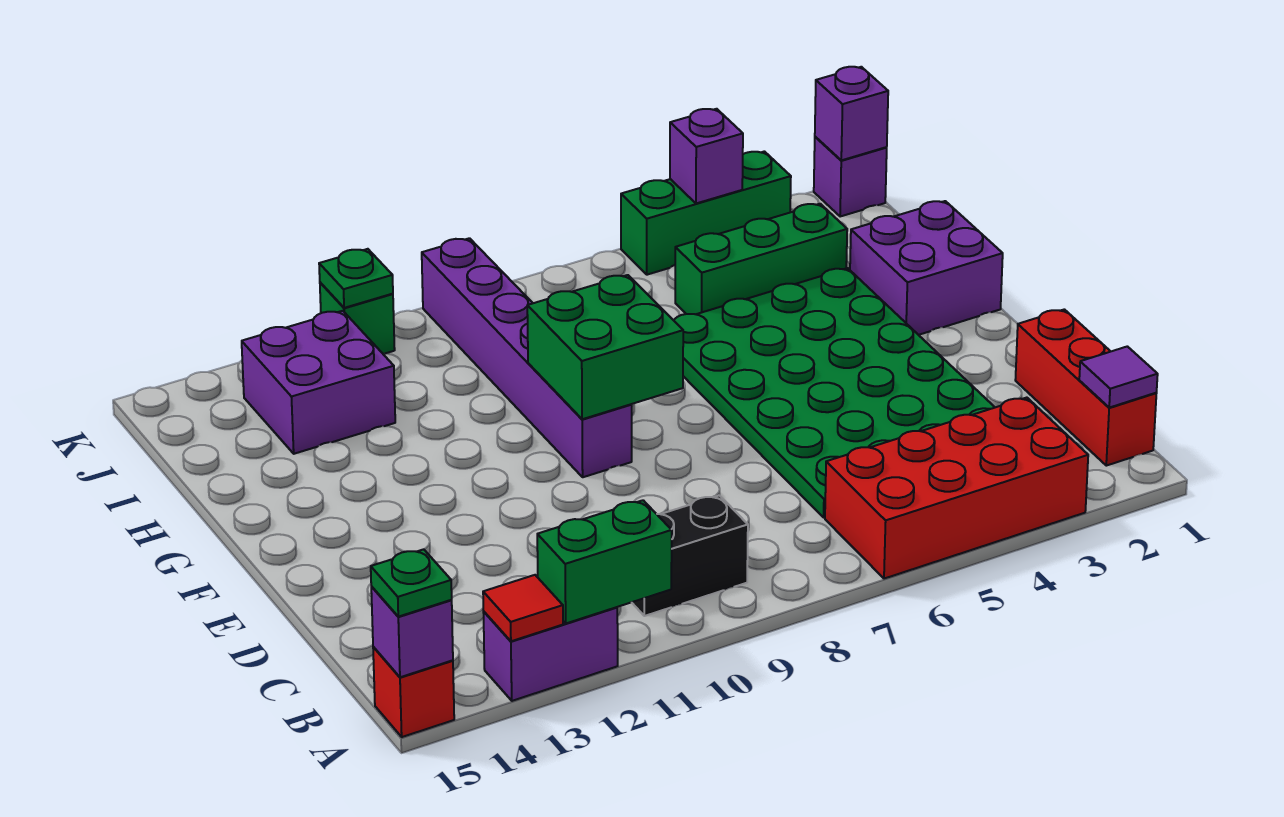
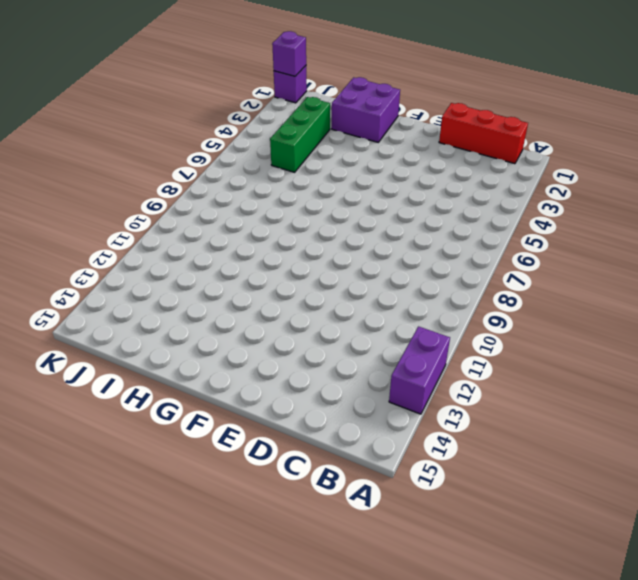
none -> red 2x4 brick [825,398,1088,579]
none -> red 1x1 brick [373,647,454,737]
none -> black 1x2 brick [632,495,748,616]

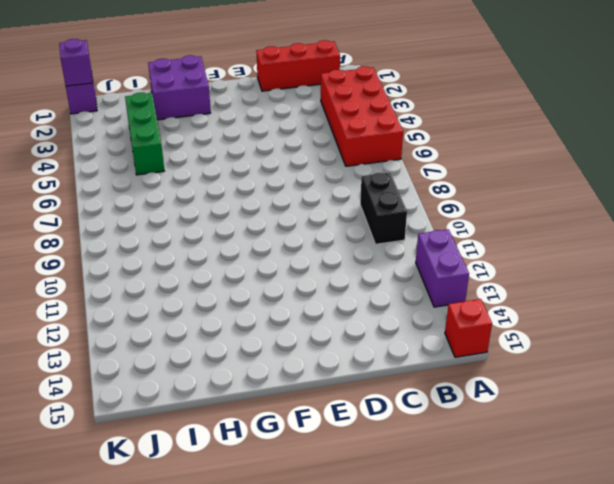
none -> green 4x6 plate [674,268,995,517]
none -> purple 1x6 brick [422,238,632,477]
none -> purple 2x2 brick [242,311,395,454]

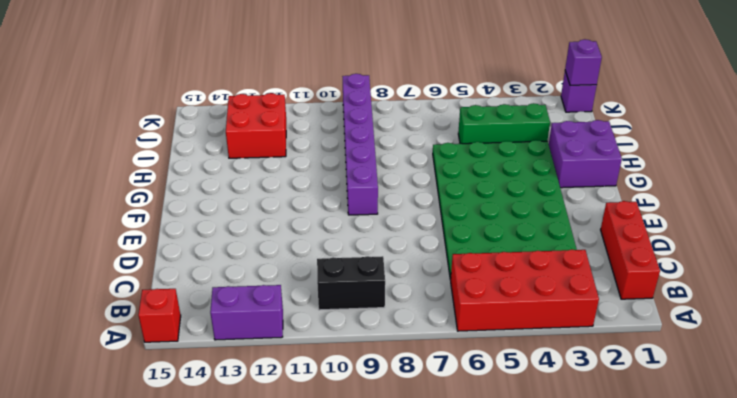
red 2x2 brick [226,93,286,158] -> purple 2x2 brick [242,311,395,454]
none -> green 1x3 brick [621,151,791,275]
none -> green 1x1 brick [320,283,395,354]
none -> green 1x2 brick [537,500,672,623]

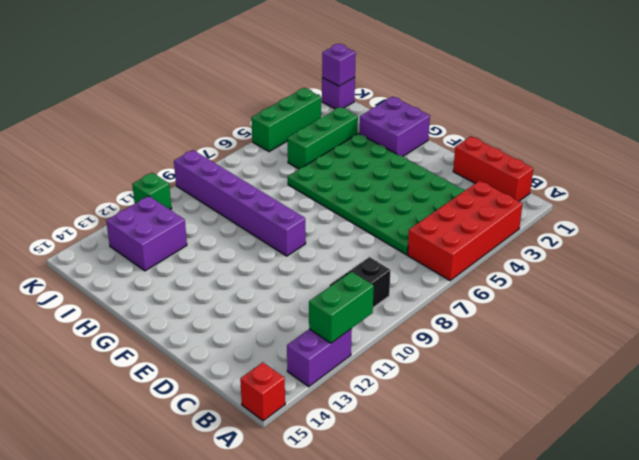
none -> red 1x1 tile [483,575,563,641]
none -> purple 1x1 brick [371,587,453,677]
none -> purple 1x1 tile [1079,346,1158,408]

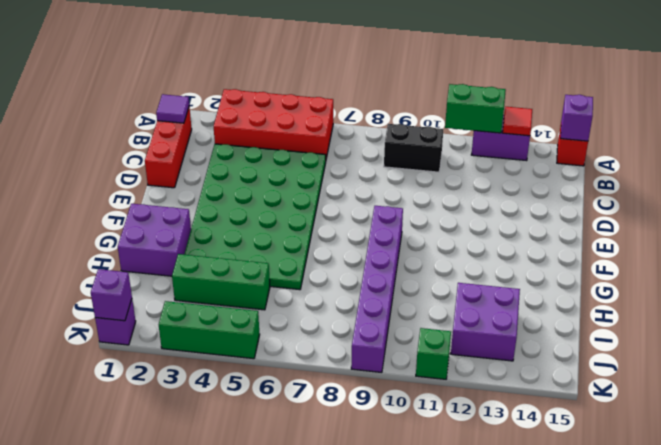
none -> green 2x2 brick [527,275,683,419]
none -> purple 1x1 brick [670,109,743,203]
none -> green 1x1 plate [319,249,393,308]

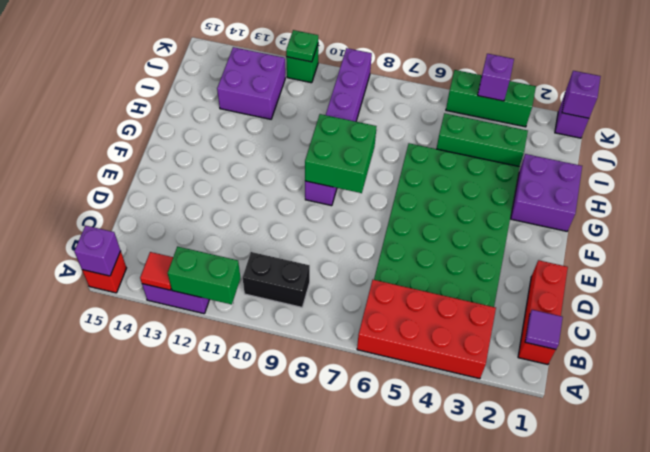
none -> green 1x1 plate [371,549,452,617]

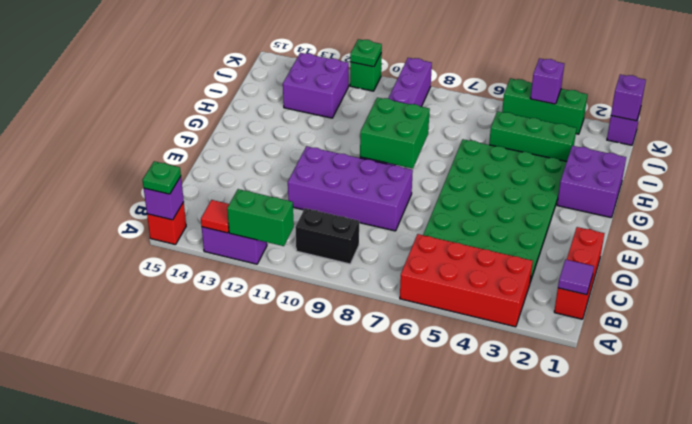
purple 2x4 brick [288,146,413,231] -> none

